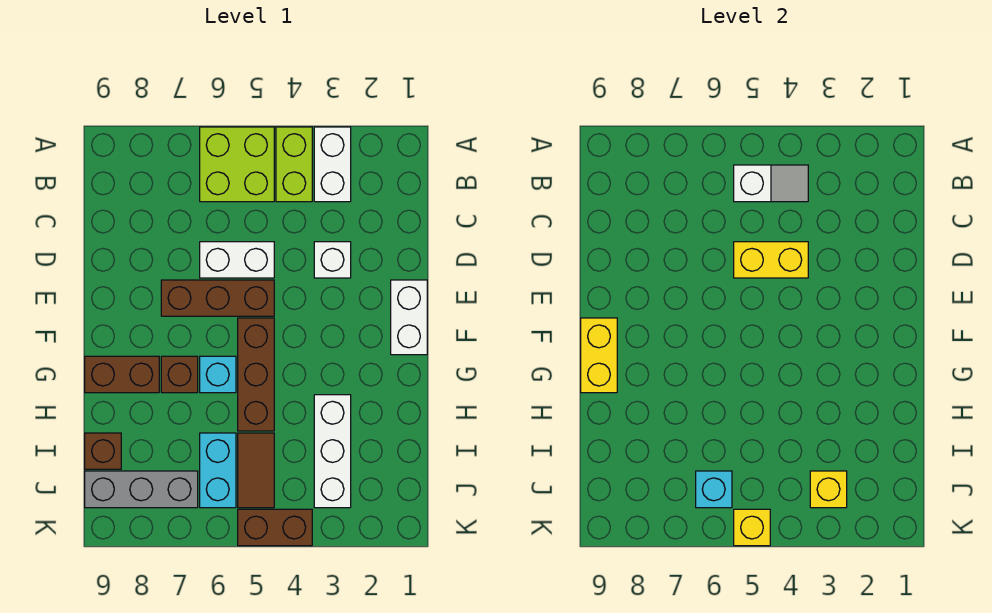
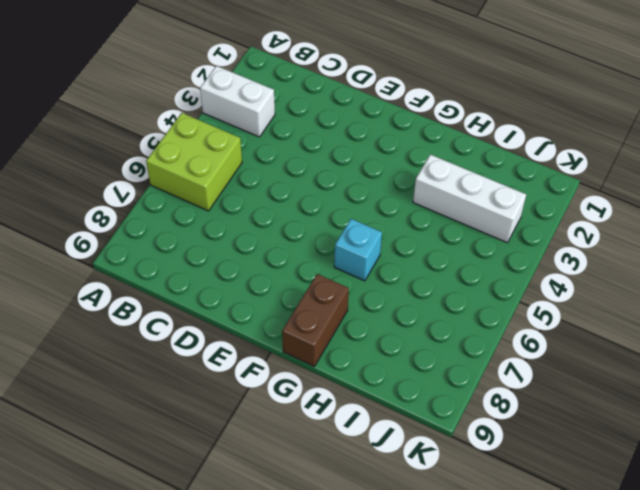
none -> lime 1x2 brick [276,127,312,202]
none -> white 1x1 brick [314,242,351,278]
none -> white 1x2 brick [200,242,274,278]

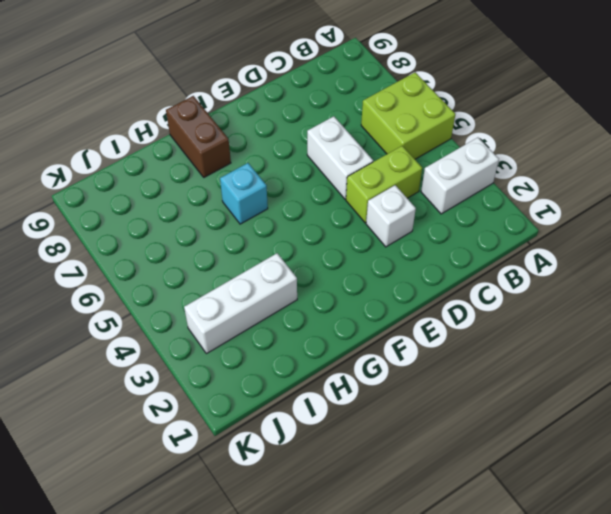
lime 1x2 brick [346,146,422,223] -> lime 1x2 brick moved to [276,127,312,202]
none -> white 1x2 brick [391,280,427,355]
none -> brown 1x3 brick [161,280,274,316]
none -> brown 1x3 brick [238,318,274,431]

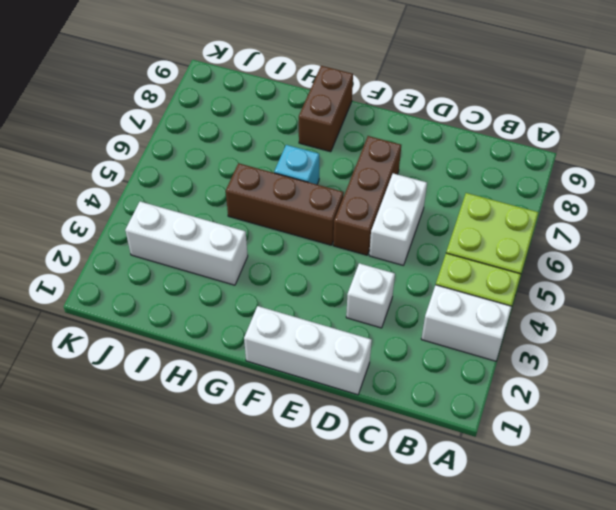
white 1x3 brick [244,306,372,395] -> white 1x2 brick [391,280,427,355]
none -> brown 1x1 brick [161,356,198,393]
none -> brown 1x2 tile [238,433,274,508]
none -> cyan 1x2 brick [200,433,236,508]

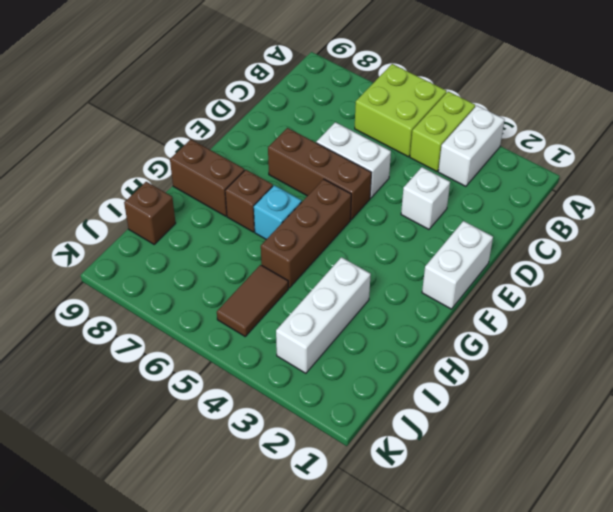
none -> cyan 1x2 brick [200,433,236,508]
none -> grey 1x3 brick [85,471,198,508]
none -> brown 1x2 brick [238,509,312,546]

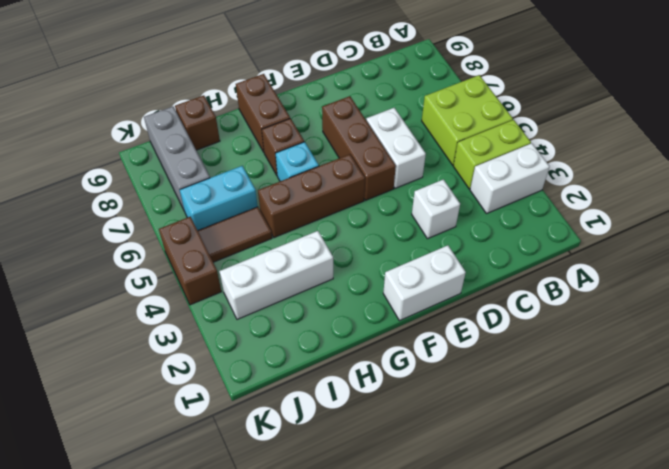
none -> white 1x2 slope [734,165,808,202]
none -> yellow 1x2 brick [734,242,808,278]
none -> yellow 1x2 brick [581,318,617,393]

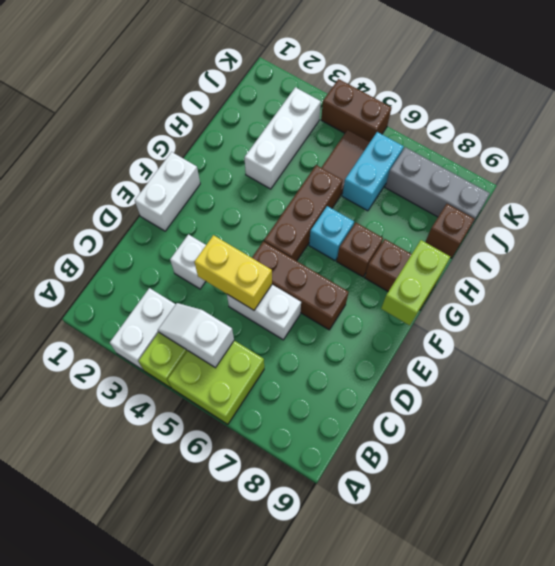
lime 1x2 brick [381,240,450,325] -> yellow 1x2 brick [581,318,617,393]
none -> yellow 1x1 brick [810,471,847,508]
none -> cyan 1x1 brick [696,471,732,508]
none -> yellow 1x1 brick [734,509,770,546]

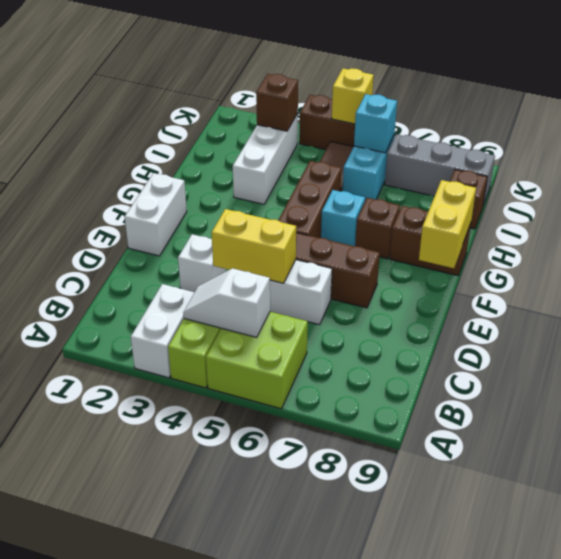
brown 1x1 brick [256,74,298,131] -> yellow 1x1 brick [810,471,847,508]

